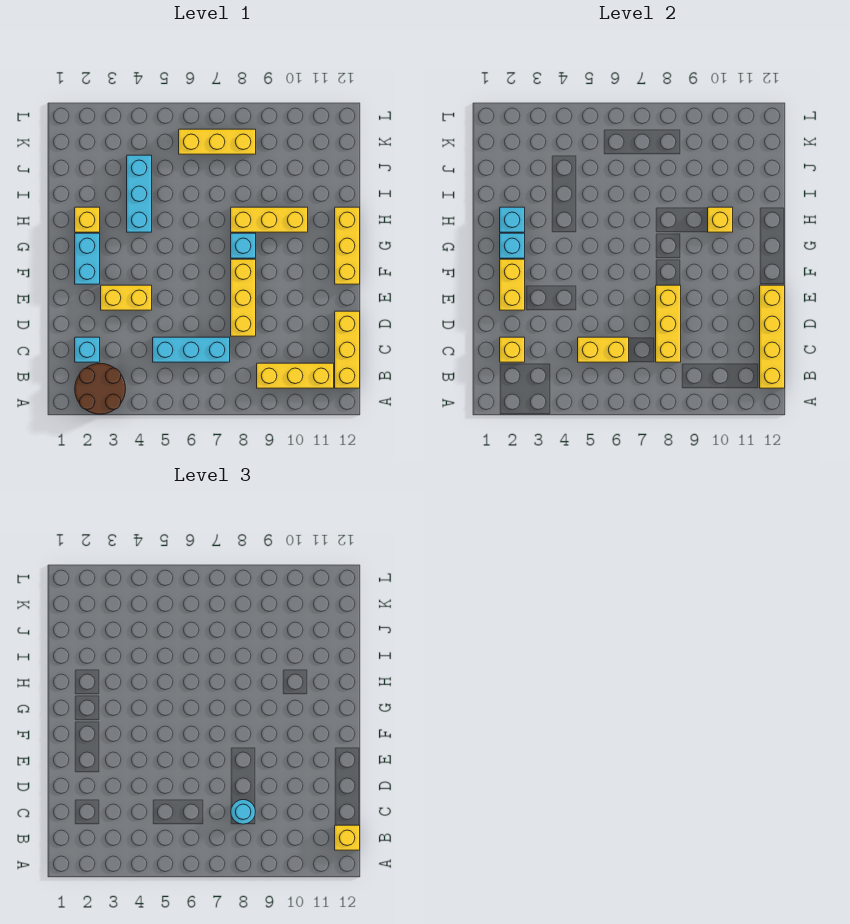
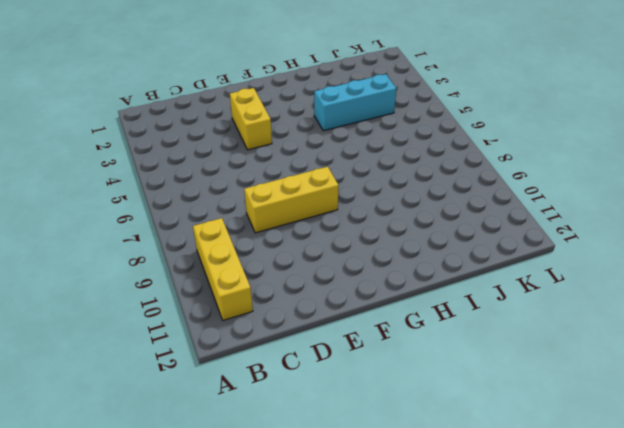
none -> brown 2x2 round brick [75,364,126,414]
none -> yellow 1x3 brick [335,311,360,388]
none -> cyan 1x1 brick [75,337,100,362]

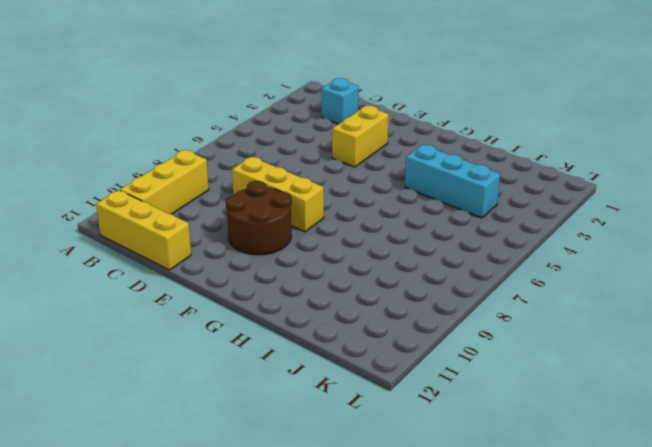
brown 2x2 round brick [226,181,292,255] -> brown 2x2 round brick moved to [75,364,126,414]
none -> cyan 1x3 brick [153,337,230,362]
none -> cyan 1x2 brick [75,233,100,284]
none -> yellow 1x3 brick [335,207,360,284]

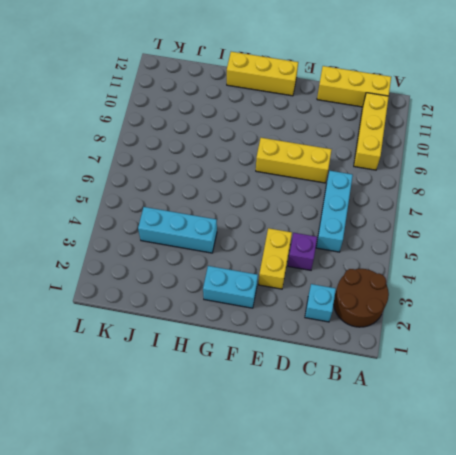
purple 1x1 brick [288,233,317,270] -> none
none -> cyan 1x1 brick [231,233,256,258]
none -> yellow 1x1 brick [75,207,100,232]
none -> yellow 1x3 brick [231,207,308,232]

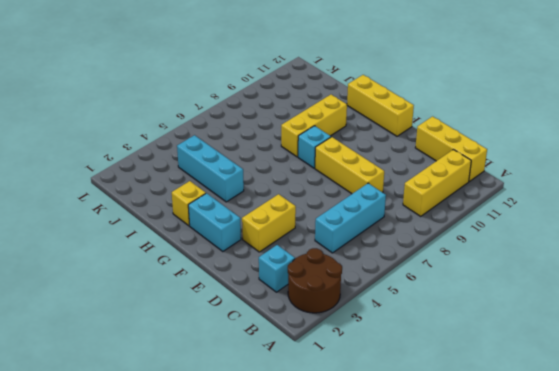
none -> yellow 1x3 brick [179,129,256,154]
none -> yellow 1x4 brick [760,285,785,388]
none -> yellow 1x1 brick [500,337,525,362]

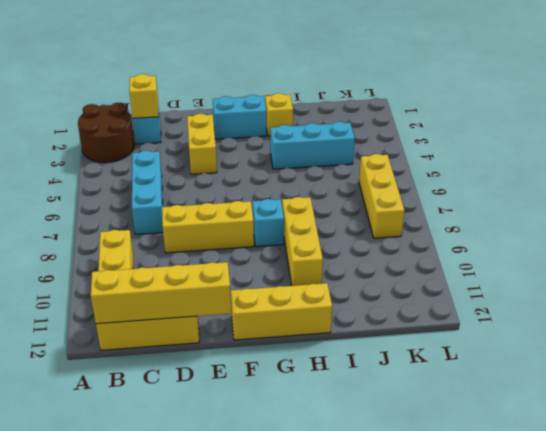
none -> yellow 1x2 brick [578,337,629,362]
none -> yellow 1x3 brick [656,285,681,362]
none -> yellow 1x2 brick [500,259,525,310]

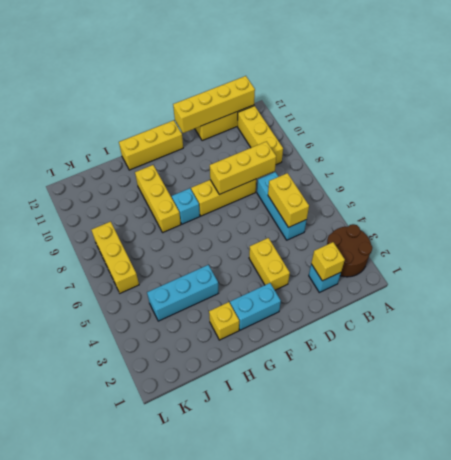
none -> yellow 1x2 brick [500,259,525,310]
none -> cyan 1x1 brick [500,233,525,258]
none -> cyan 1x1 brick [500,207,525,232]

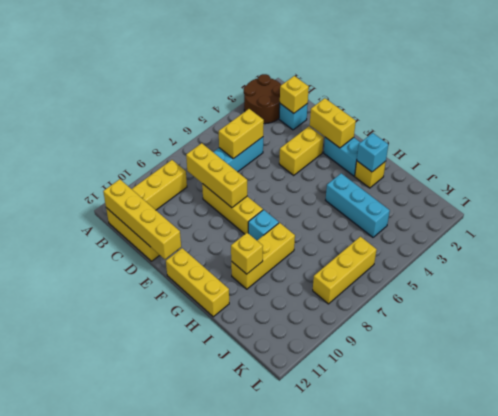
none -> cyan 1x1 brick [500,233,525,258]
none -> yellow 1x1 brick [335,825,360,850]
none -> cyan 1x1 round brick [231,800,255,824]

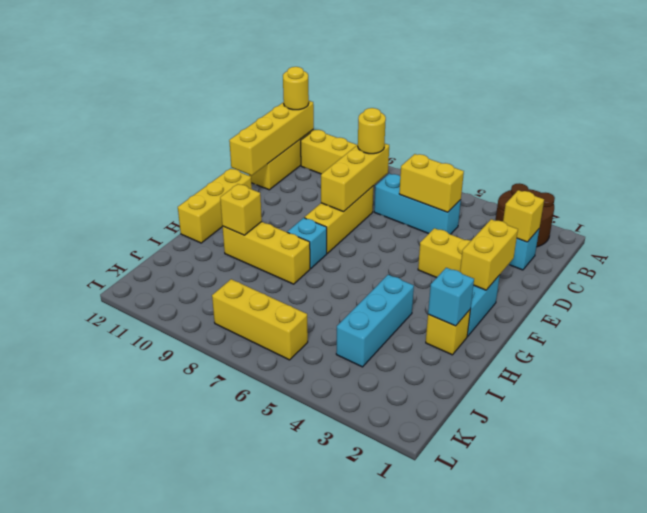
yellow 1x1 round brick [283,67,309,110] -> yellow 1x1 brick [335,825,360,850]
yellow 1x1 round brick [358,108,386,154] -> cyan 1x1 round brick [231,800,255,824]
none -> cyan 1x1 brick [500,233,525,258]

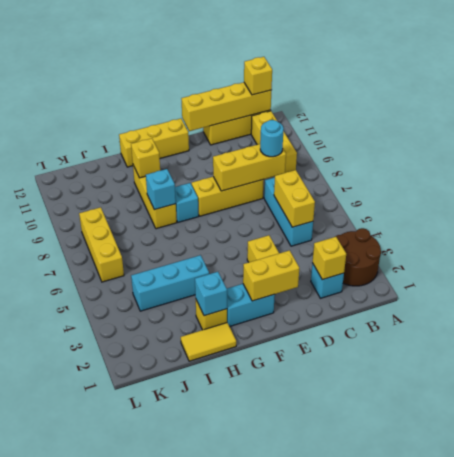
yellow 1x2 tile [181,323,236,361] -> none
cyan 1x1 brick [146,169,176,210] -> cyan 1x1 brick moved to [500,233,525,258]

